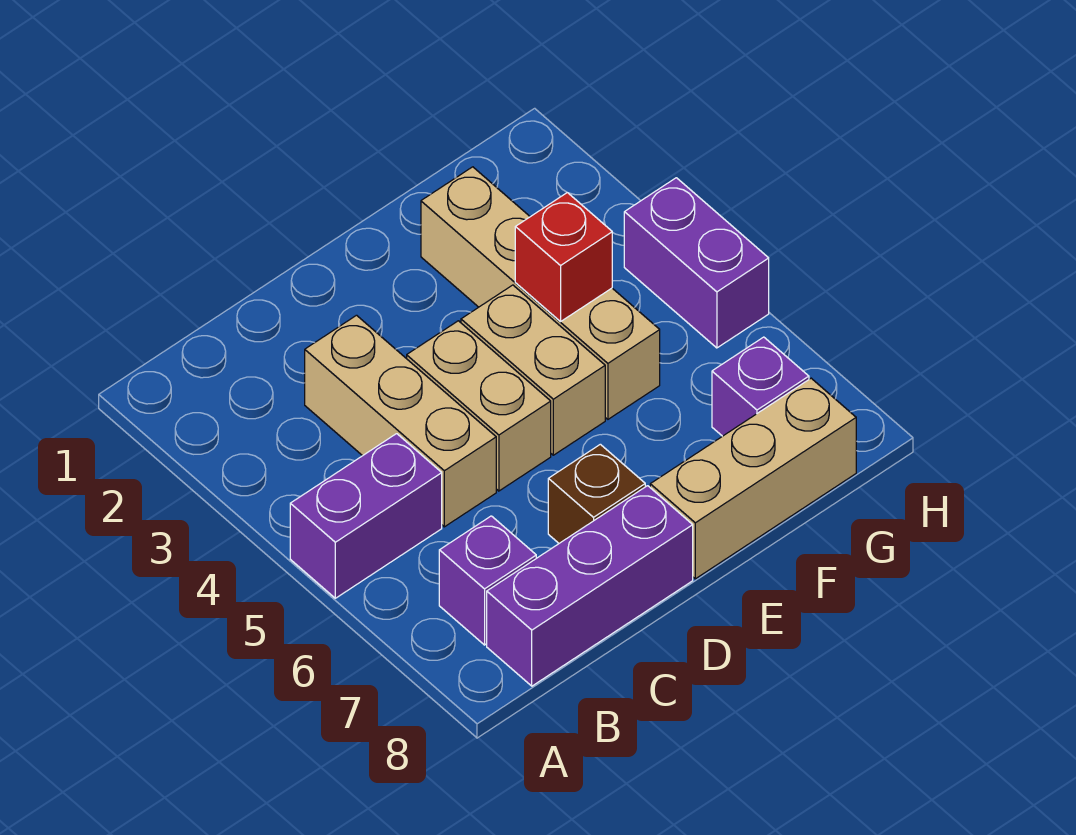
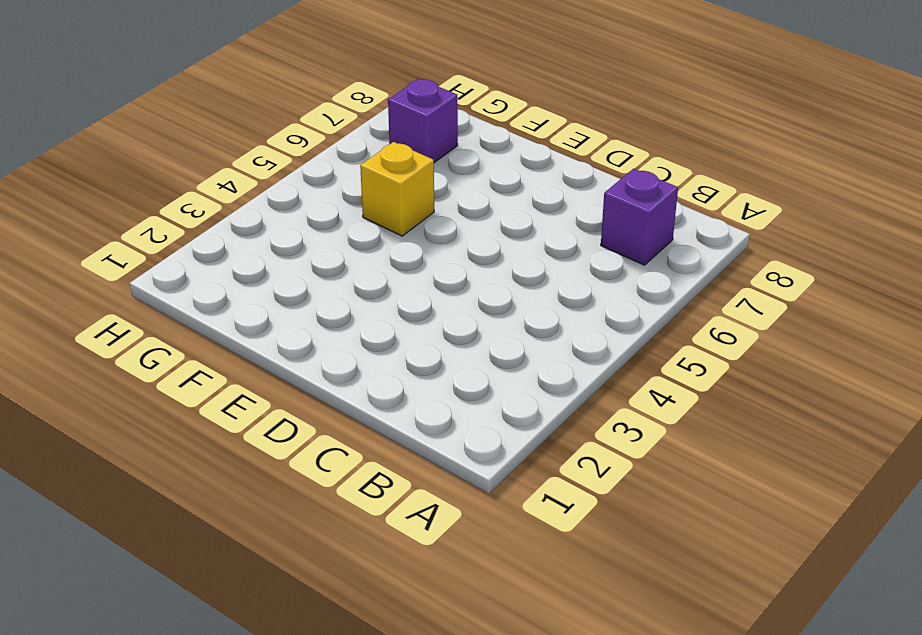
yellow 1x1 brick [360,142,434,236] -> tan 1x4 brick [421,167,660,419]
none -> purple 1x2 brick [290,434,442,598]
none -> purple 1x3 brick [487,486,693,686]
none -> tan 1x3 brick [305,315,496,527]

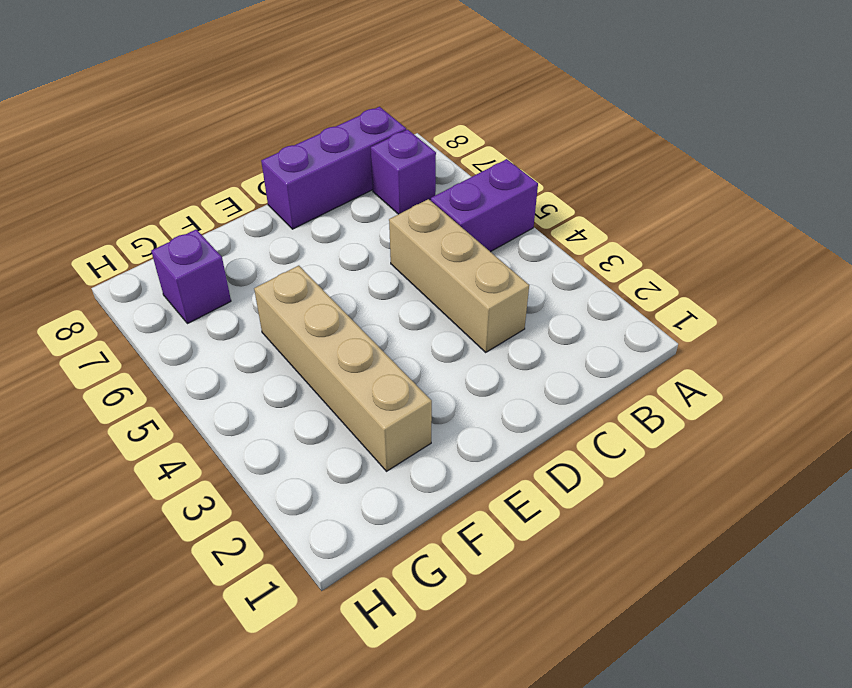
none -> tan 1x2 brick [407,321,551,491]
none -> brown 1x1 brick [548,444,645,543]
none -> tan 1x2 brick [461,285,605,455]

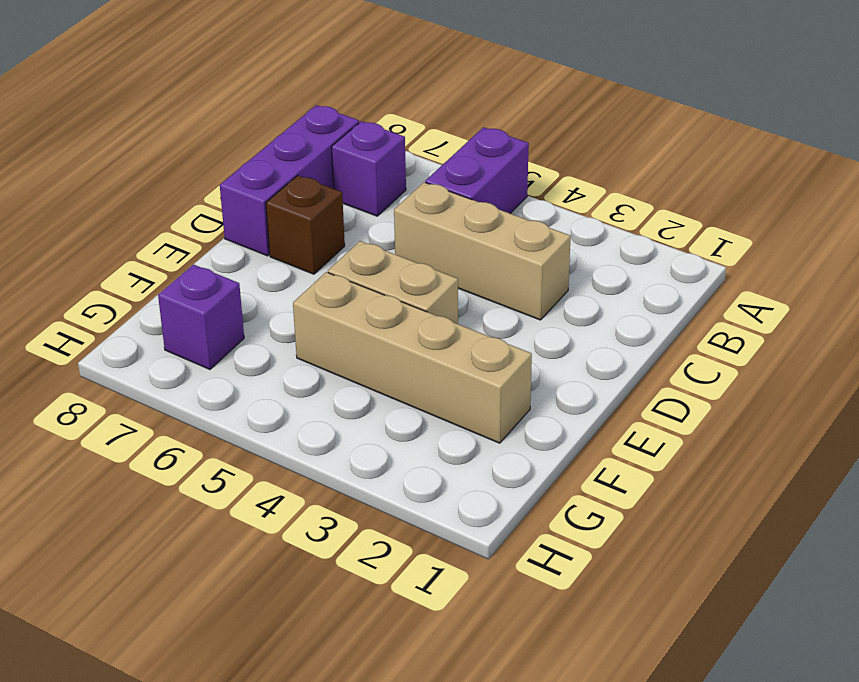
none -> tan 1x2 brick [407,321,551,491]
none -> tan 1x3 brick [650,378,856,579]
none -> purple 1x2 brick [624,178,769,348]

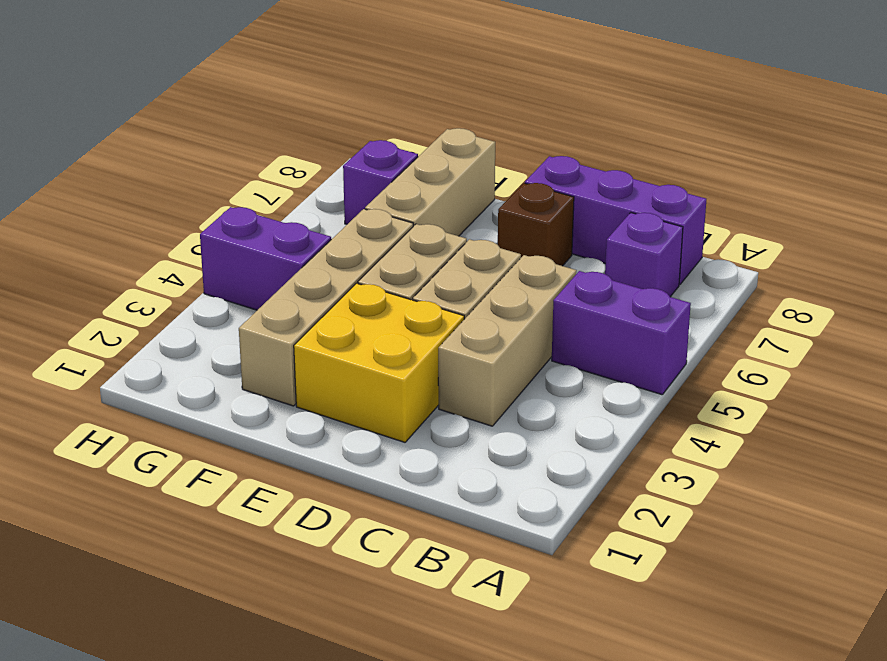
yellow 2x2 brick [294,283,464,442] -> none
tan 1x3 brick [365,128,495,236] -> tan 1x3 brick turned to [650,378,856,579]
purple 1x2 brick [200,207,331,310] -> purple 1x2 brick turned to [624,178,769,348]
none -> red 1x1 brick [515,193,612,321]

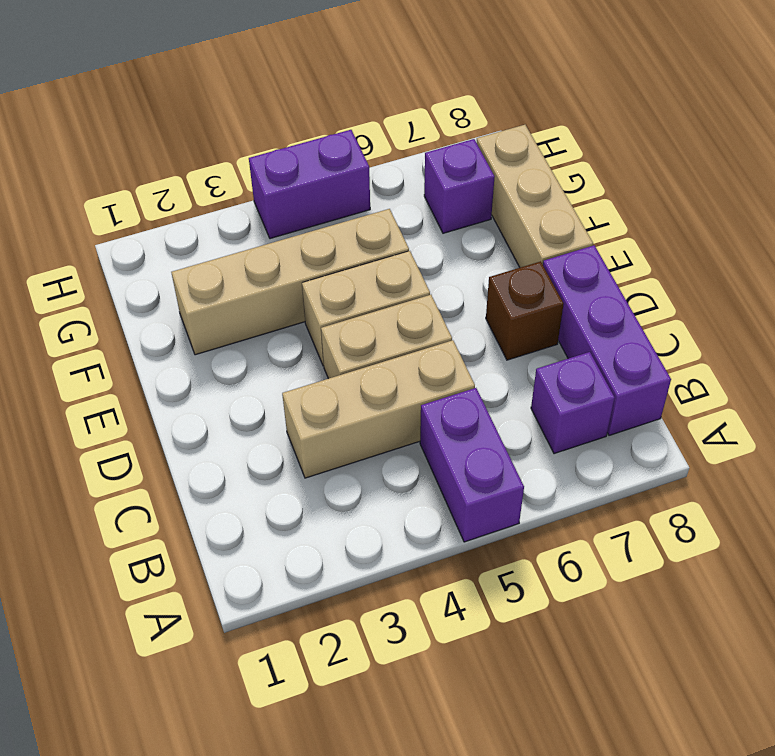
none -> red 1x1 brick [515,193,612,321]

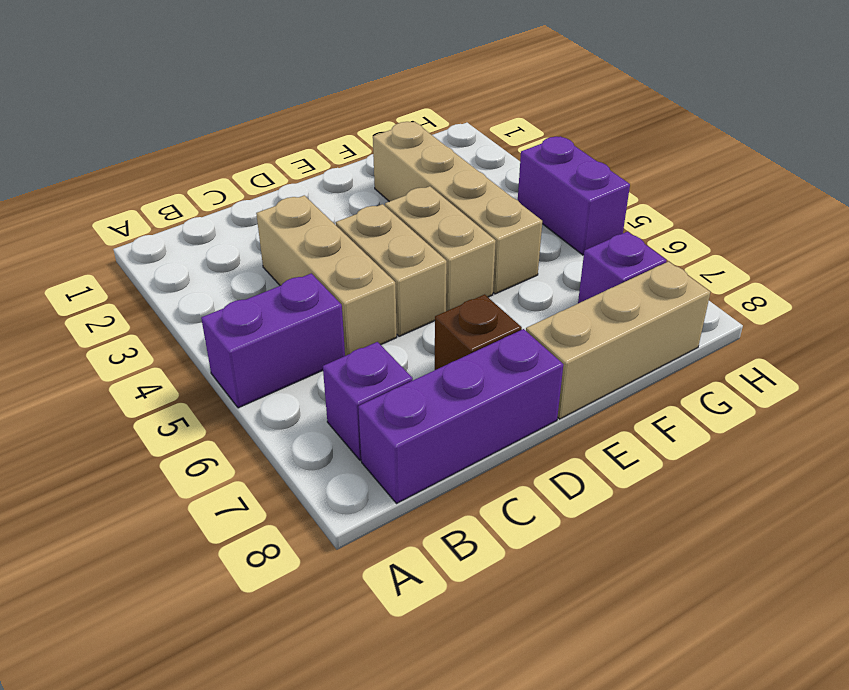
none -> red 1x1 brick [515,193,612,321]

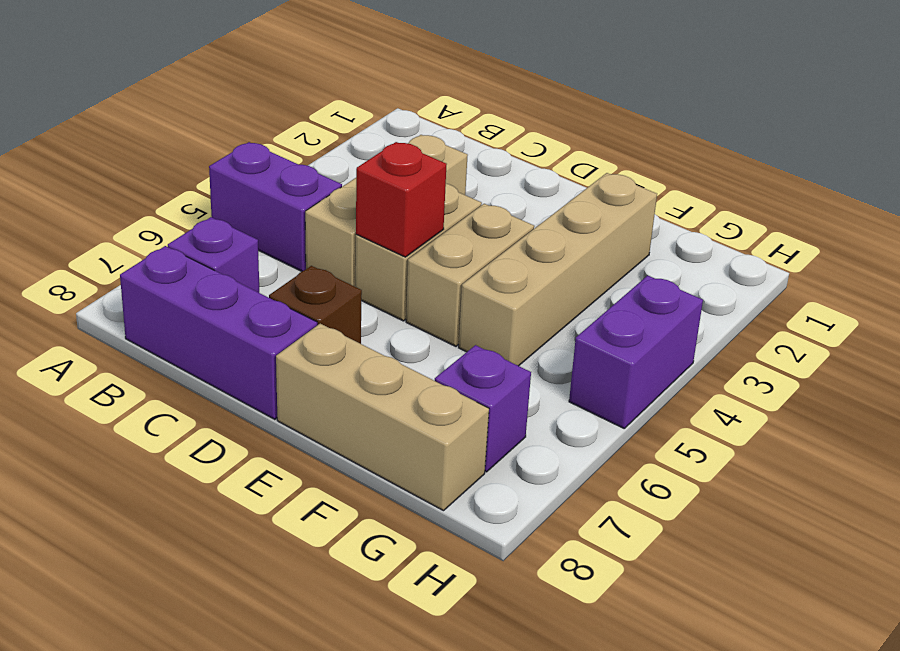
red 1x1 brick [356,142,447,257] -> red 1x1 brick moved to [515,193,612,321]

